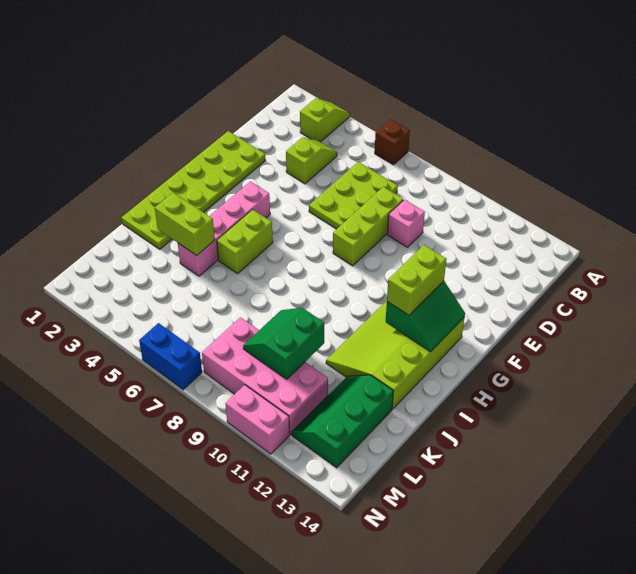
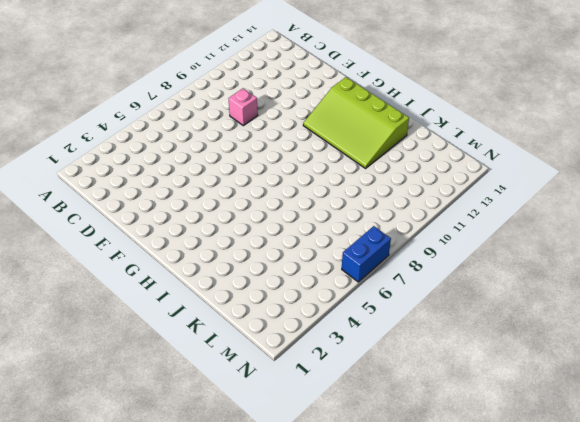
none -> lime 1x2 slope [300,98,350,142]
none -> brown 1x1 brick [375,119,410,165]
none -> lime 1x2 slope [286,137,337,184]

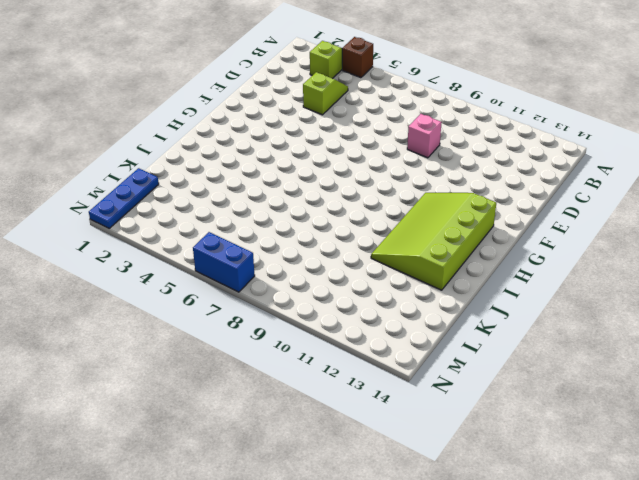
brown 1x1 brick [342,37,373,78] -> brown 1x1 brick moved to [375,119,410,165]
blue 1x3 plate [89,168,159,228] -> none
none -> lime 2x3 plate [309,162,398,229]
none -> lime 1x3 brick [333,187,403,266]
none -> lime 2x6 plate [122,131,266,249]

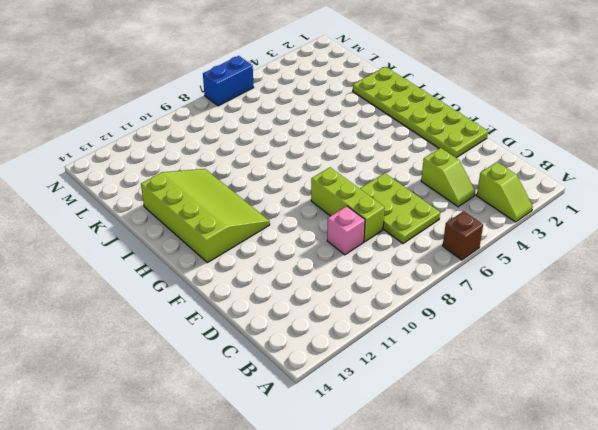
none -> pink 1x4 brick [178,181,270,276]
none -> lime 1x2 brick [217,210,273,274]
none -> green 2x3 slope [292,375,393,468]

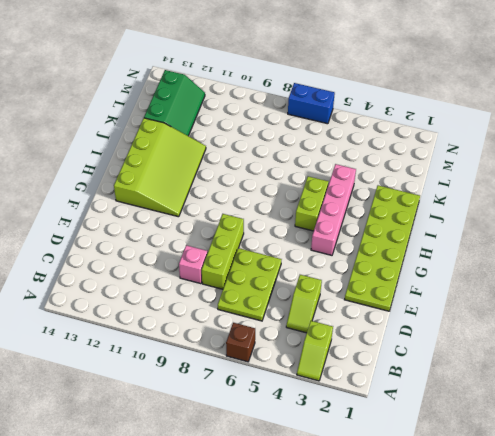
none -> pink 2x4 brick [202,317,328,434]
none -> pink 1x2 brick [226,385,290,454]
none -> green 2x2 slope [386,281,465,352]

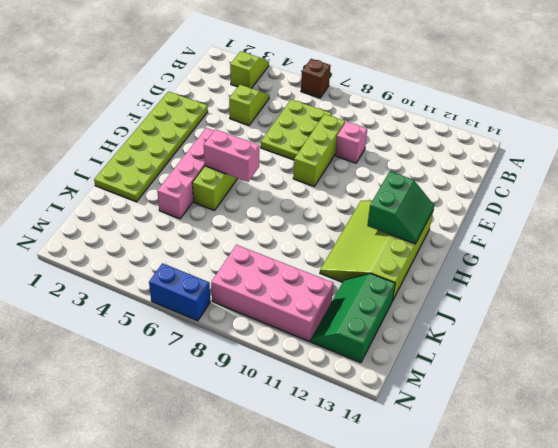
pink 1x2 brick [204,129,259,182] -> pink 1x2 brick moved to [226,385,290,454]
none -> lime 1x2 brick [155,193,215,255]
none -> green 2x2 slope [243,308,324,379]
none -> lime 1x2 brick [387,245,446,315]

